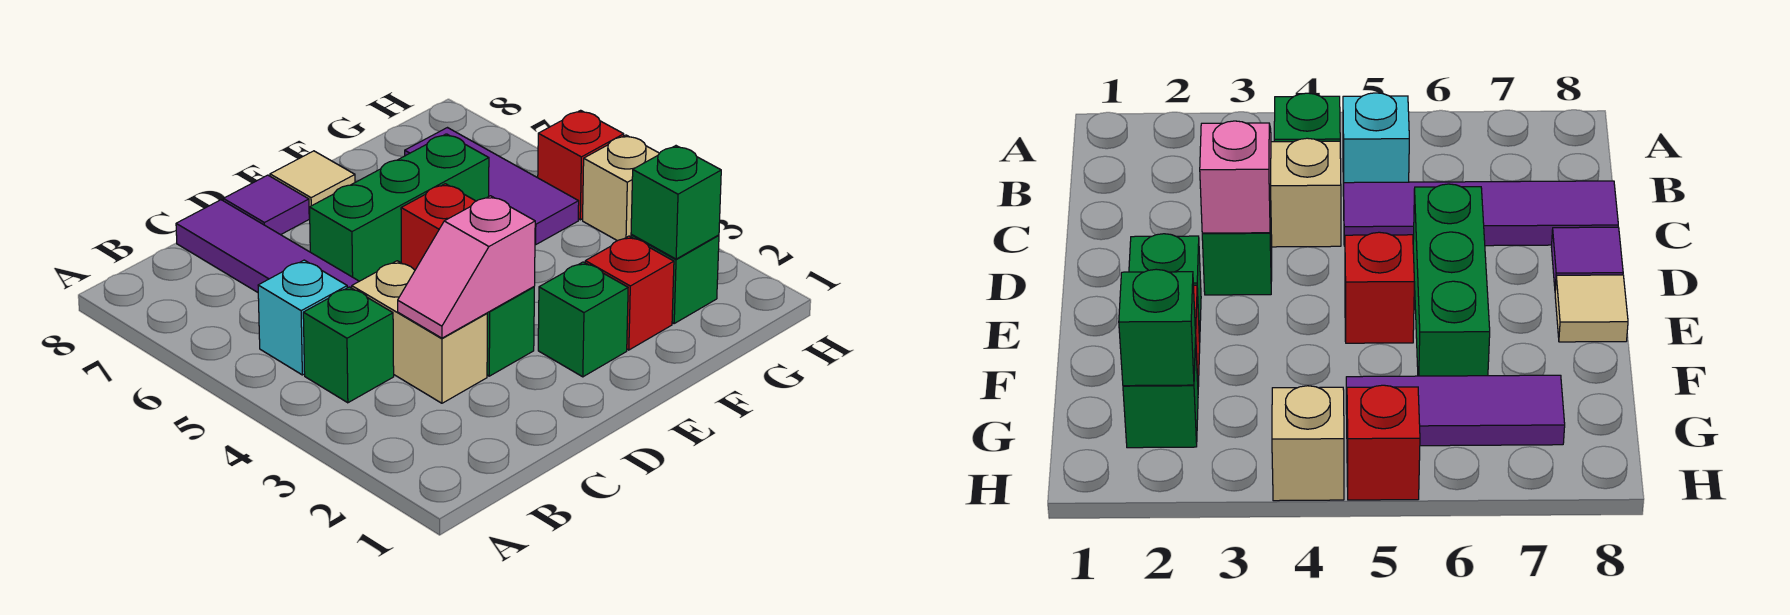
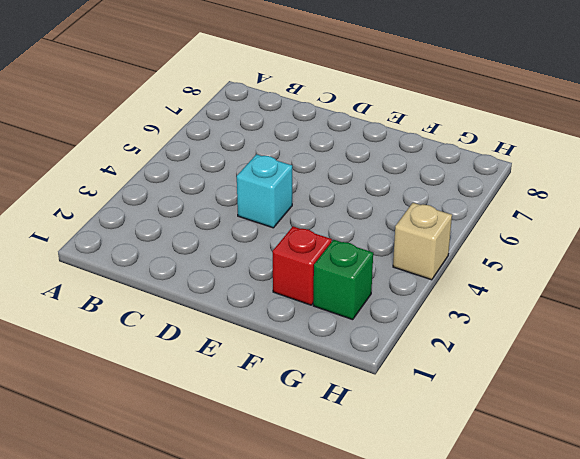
cyan 1x1 brick [237,154,292,228] -> cyan 1x1 brick moved to [258,260,347,375]
none -> green 1x1 brick [303,287,394,403]
none -> tan 1x2 brick [352,261,487,403]
none -> purple 1x4 tile [176,200,359,292]

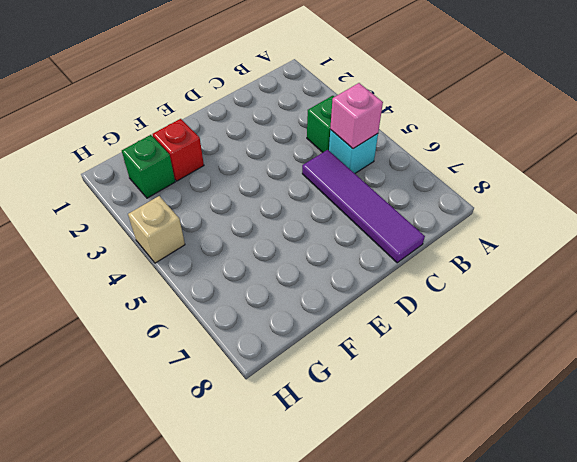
pink 1x1 brick [330,83,383,149] -> none
none -> tan 1x2 brick [352,261,487,403]
none -> green 1x1 brick [487,287,534,376]
none -> green 1x3 brick [310,134,489,281]

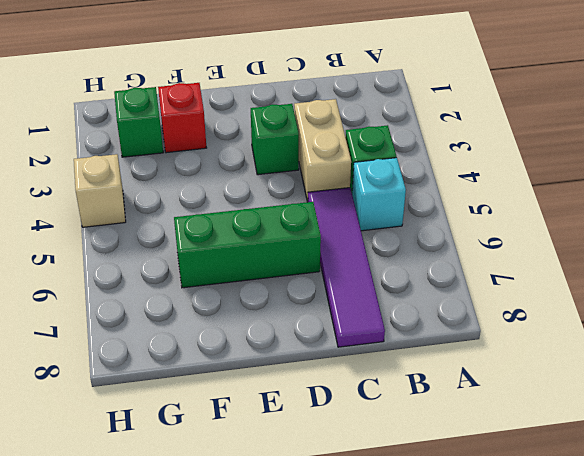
none -> purple 1x1 tile [223,175,309,235]
none -> green 1x1 brick [538,262,628,377]
none -> red 1x1 brick [401,184,476,270]

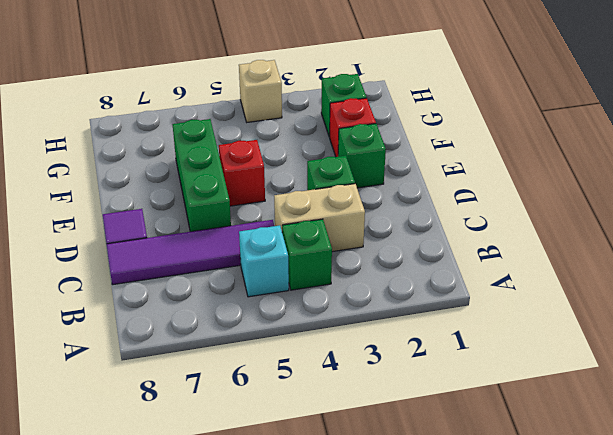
none -> tan 1x1 tile [270,151,355,217]
none -> purple 1x3 tile [405,128,579,245]
none -> red 1x1 brick [538,110,624,220]

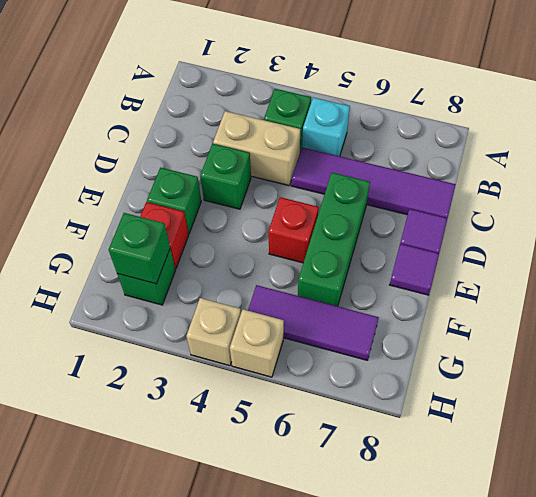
purple 1x1 tile [390,244,439,295] -> tan 1x1 tile [270,151,355,217]
tan 1x1 brick [230,309,284,377] -> red 1x1 brick [538,110,624,220]
none -> pink 1x2 slope [398,196,535,338]

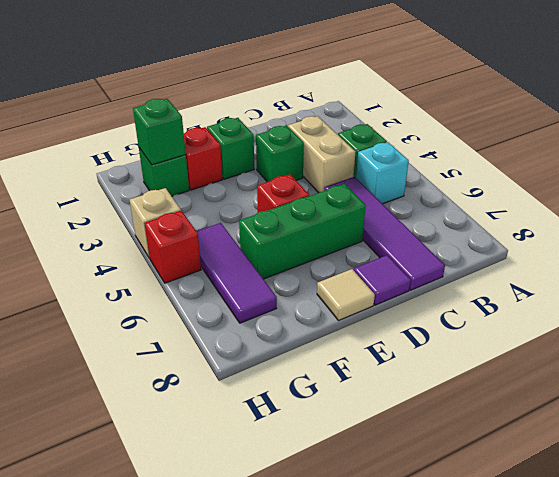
none -> pink 1x2 slope [398,196,535,338]

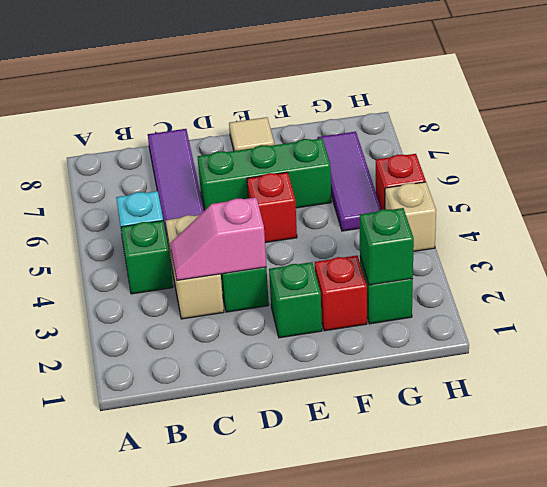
none -> purple 1x1 tile [223,175,309,235]

